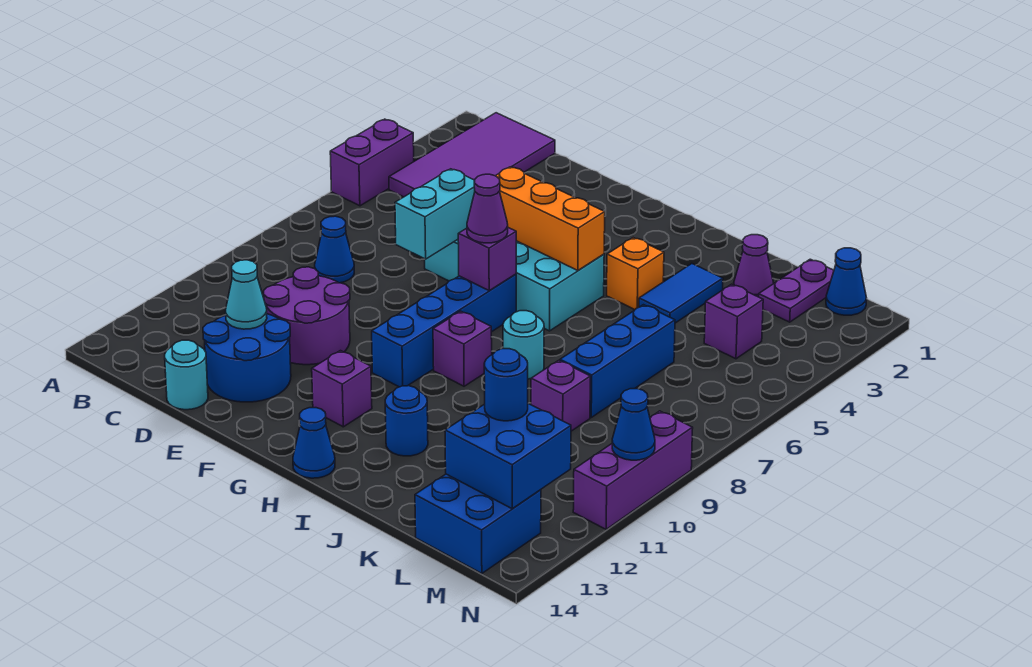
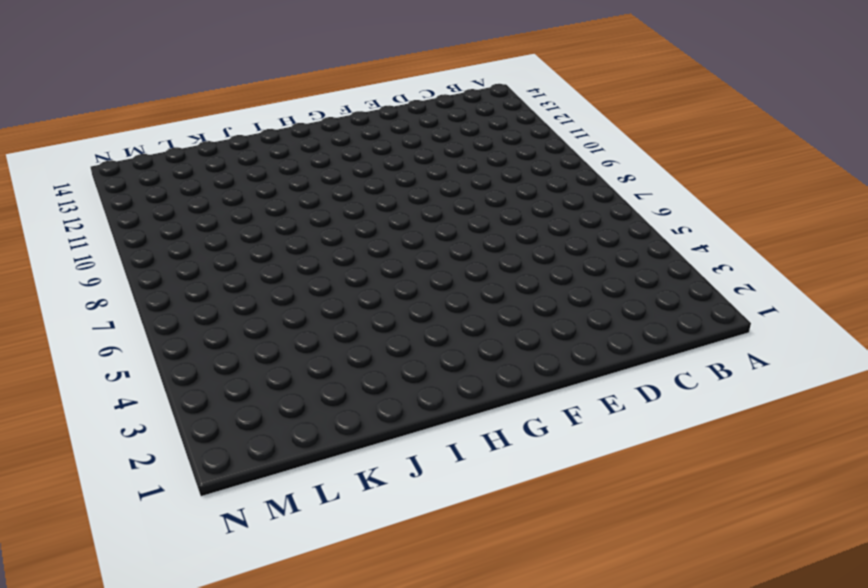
none -> purple 1x2 brick [330,119,414,206]
none -> purple 2x4 tile [389,113,555,197]
none -> blue 1x1 cone [315,216,354,283]
none -> purple 2x2 round brick [264,267,350,365]

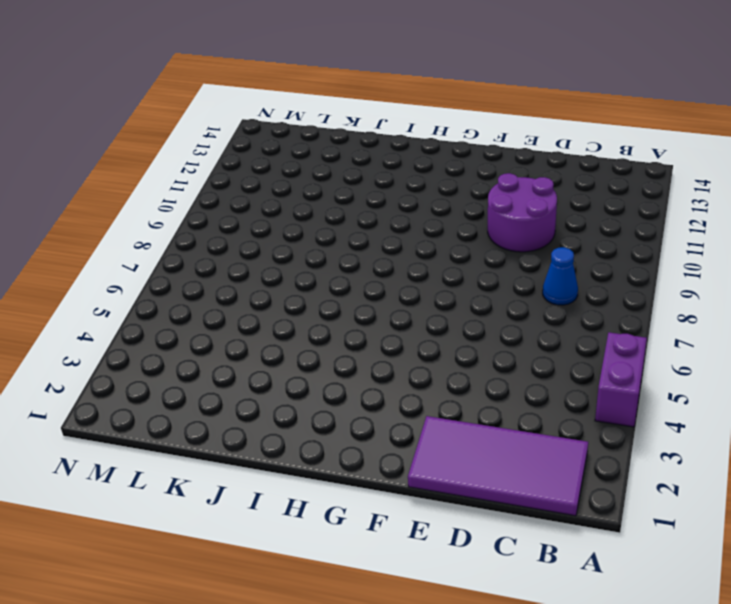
purple 2x4 tile [408,416,588,516] -> purple 2x4 tile turned to [389,113,555,197]
none -> blue 2x2 round brick [203,314,291,402]
none -> cyan 1x1 round brick [165,340,208,410]
none -> cyan 2x4 brick [425,240,604,331]
none -> blue 1x4 brick [372,274,516,387]

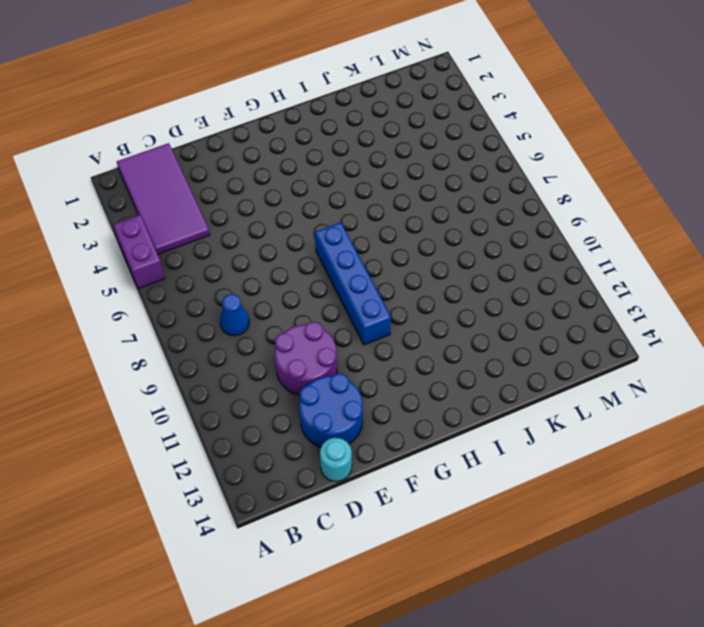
none -> cyan 2x4 brick [425,240,604,331]
none -> purple 1x1 brick [312,351,372,427]
none -> purple 1x1 brick [433,311,492,386]
none -> blue 1x1 cone [293,408,335,478]

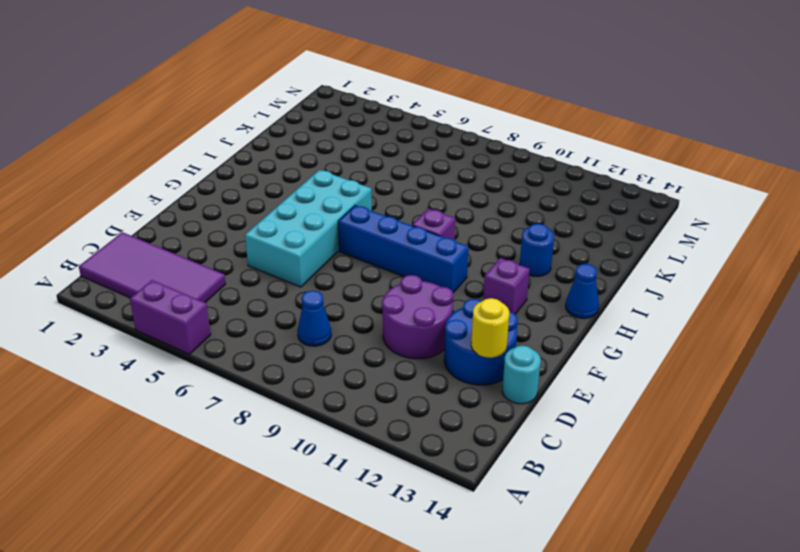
yellow 1x1 round brick [471,298,509,358] -> none
none -> orange 1x1 brick [607,238,664,310]
none -> cyan 1x1 round brick [503,311,544,379]
none -> blue 1x2 tile [639,264,723,323]
none -> purple 1x1 cone [734,235,774,297]

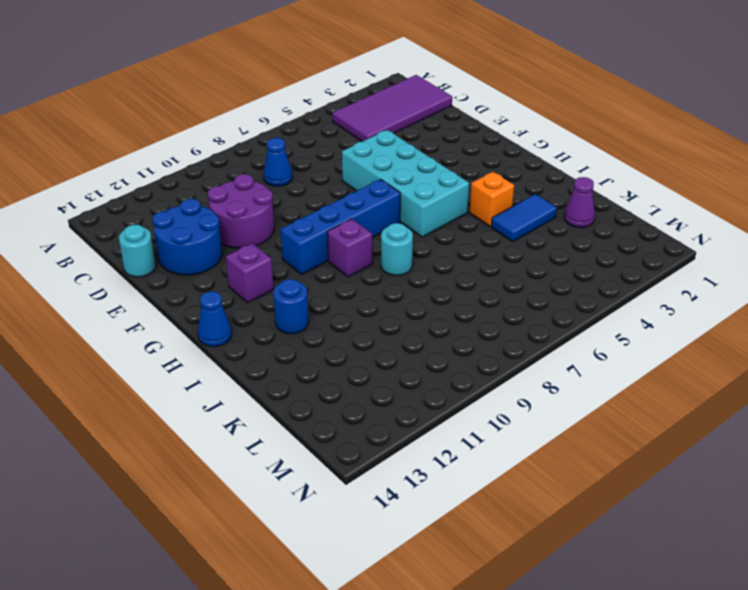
none -> purple 1x2 brick [330,119,414,206]
none -> blue 1x3 brick [560,305,675,417]
none -> purple 1x1 brick [531,360,590,431]
none -> purple 1x2 plate [759,259,834,322]

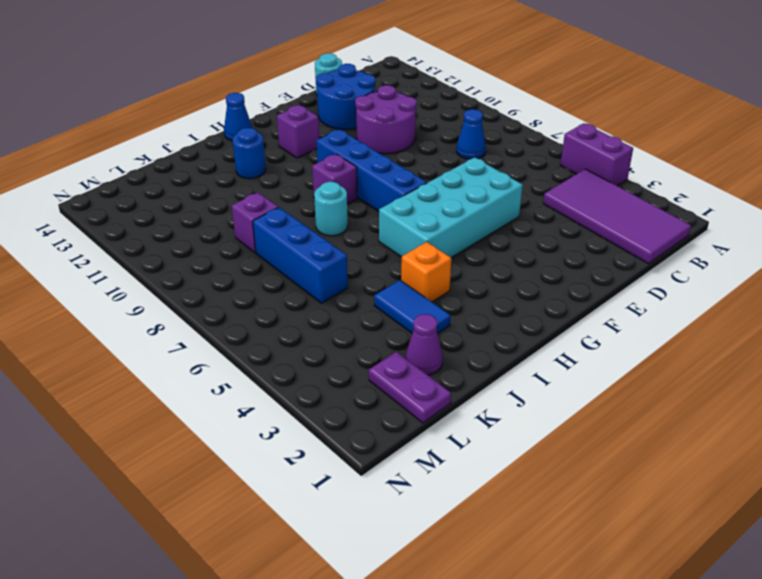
none -> purple 1x1 brick [704,284,763,359]
none -> blue 2x2 brick [415,474,541,574]
none -> blue 1x1 cone [826,248,867,315]
none -> purple 1x3 brick [573,411,693,529]

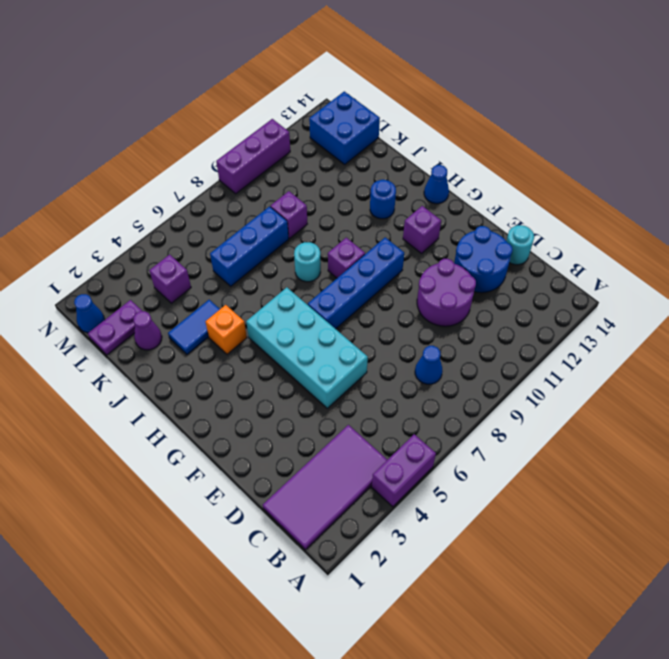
none -> cyan 1x1 cone [226,260,267,329]
none -> cyan 1x2 brick [395,169,475,259]
none -> orange 1x3 brick [496,167,605,271]
none -> purple 1x1 brick [458,228,516,290]

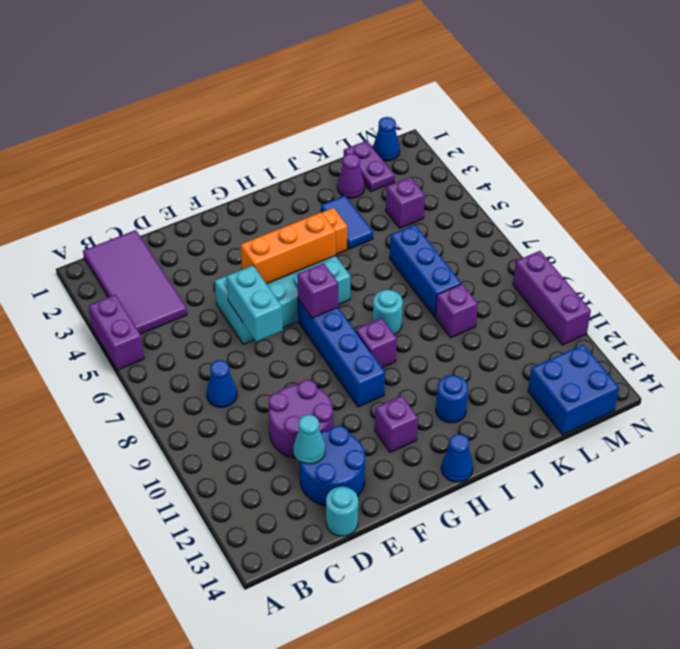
none -> blue 2x2 brick [445,403,571,509]
none -> blue 1x1 cone [612,389,655,460]
none -> purple 1x1 cone [467,174,508,243]
none -> blue 1x1 round brick [484,349,528,421]

